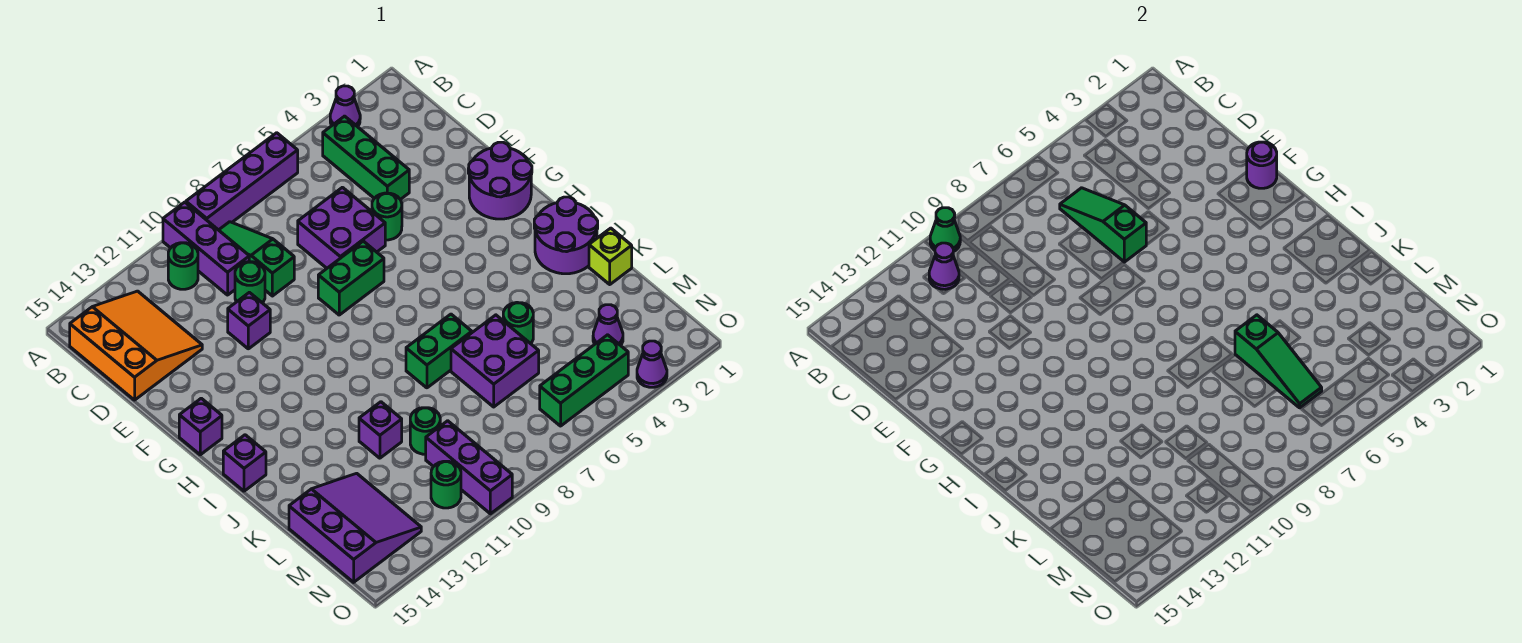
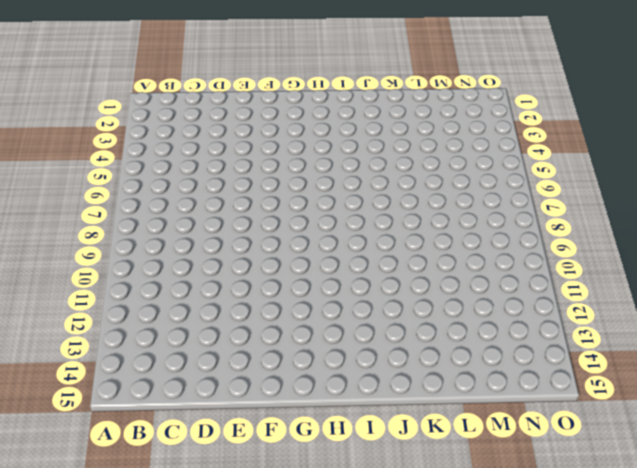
none -> purple 1x1 cone [330,86,360,127]
none -> purple 1x4 brick [186,133,298,230]
none -> purple 1x3 brick [163,202,249,295]
none -> green 1x3 brick [323,116,409,200]

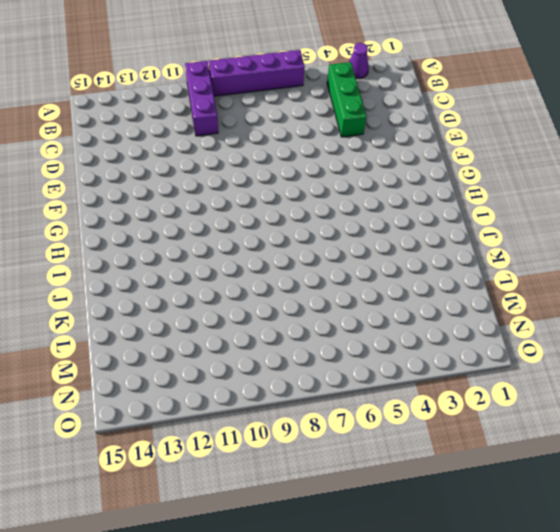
none -> green 1x3 slope [219,222,294,296]
none -> green 1x1 round brick [168,243,198,289]
none -> orange 3x3 slope [70,291,202,400]
none -> purple 2x2 brick [298,187,385,268]

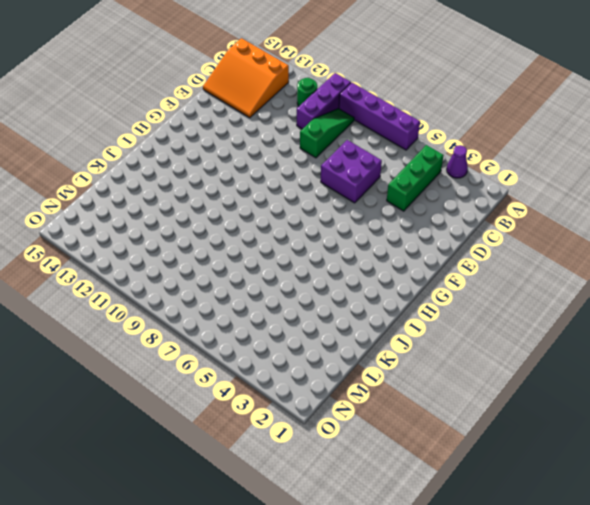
orange 3x3 slope [203,38,289,118] -> orange 3x3 slope turned to [70,291,202,400]
none -> green 1x1 round brick [235,262,265,303]
none -> green 1x1 round brick [372,193,402,240]
none -> purple 1x1 brick [228,292,270,349]
none -> purple 2x2 round brick [468,142,532,219]

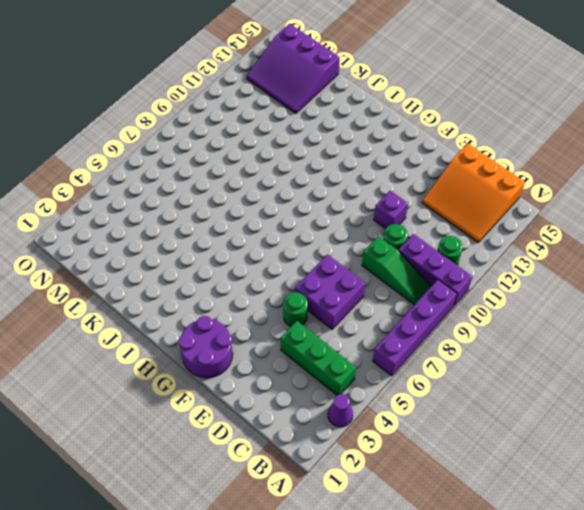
none -> green 1x2 brick [318,241,384,315]
none -> purple 1x1 brick [179,398,222,455]
none -> purple 2x2 round brick [534,197,598,274]
none -> purple 1x1 brick [223,435,266,491]

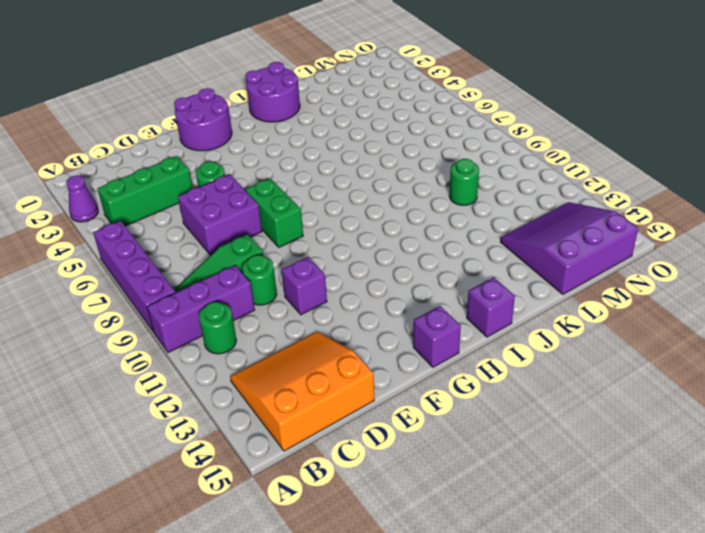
none -> green 1x2 brick [406,314,472,388]
none -> lime 1x1 brick [589,228,632,284]
none -> green 1x1 round brick [503,302,533,344]
none -> purple 2x2 brick [451,315,539,407]

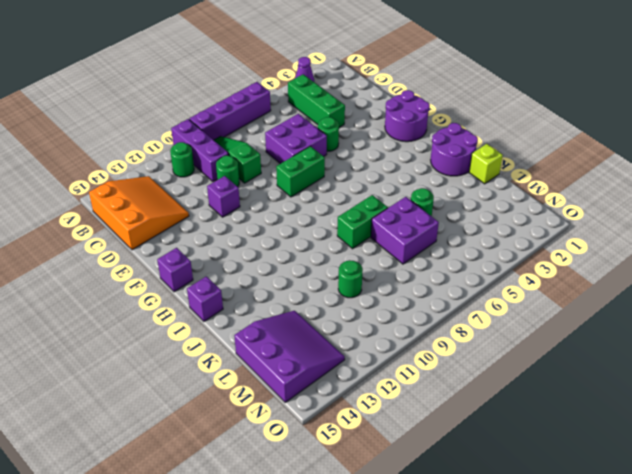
none -> purple 1x1 brick [359,402,402,458]
none -> purple 1x1 cone [593,305,623,345]
none -> purple 1x3 brick [426,421,512,514]
none -> green 1x3 brick [540,335,628,426]

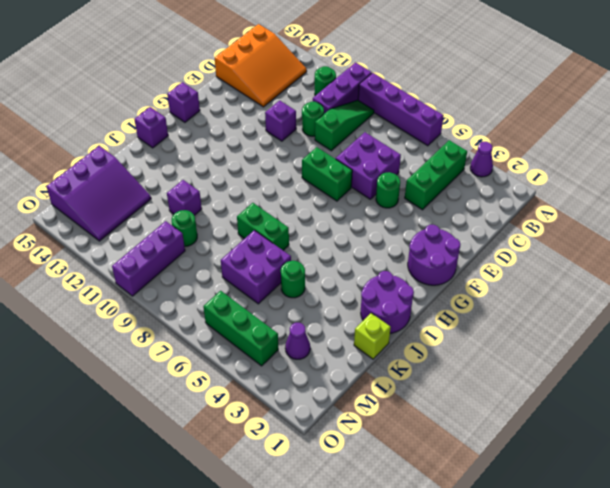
none -> green 1x1 round brick [431,461,461,508]
none -> purple 1x1 cone [637,341,667,387]
none -> green 1x1 cone [930,208,960,252]
none -> purple 1x1 cone [929,243,959,289]

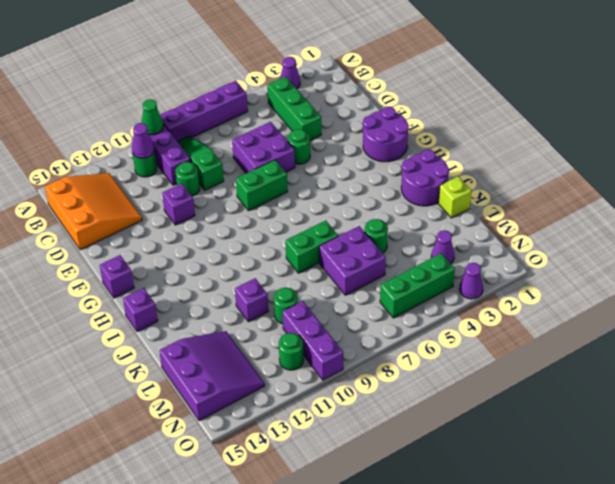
none -> green 1x3 slope [1060,188,1146,262]
none -> purple 1x1 round brick [1247,142,1277,188]
none -> green 1x3 slope [1235,315,1322,408]

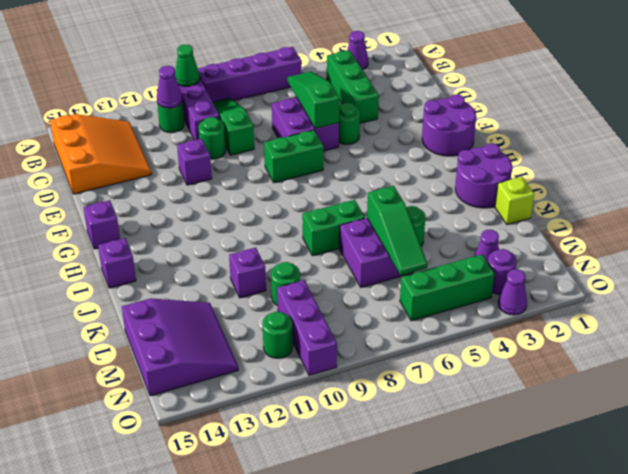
purple 1x1 round brick [488,249,517,294] -> purple 1x1 round brick moved to [1247,142,1277,188]

